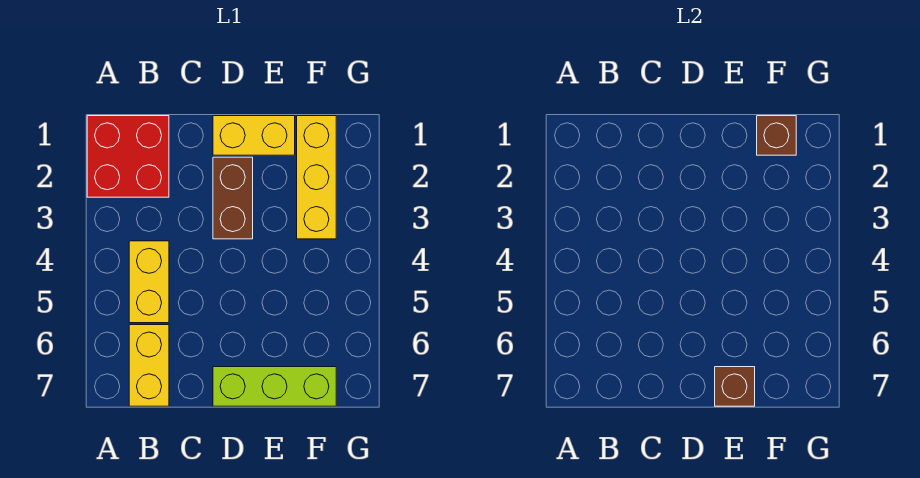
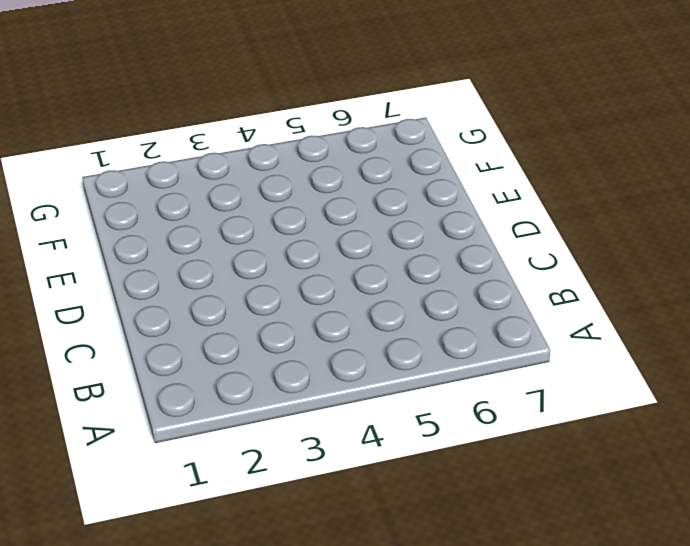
none -> red 2x2 brick [87,116,169,197]
none -> yellow 1x2 brick [129,241,169,323]

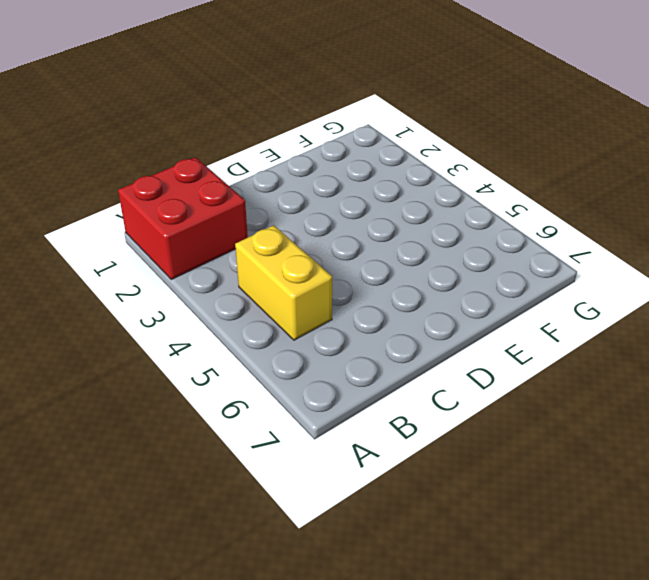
none -> yellow 1x2 brick [129,325,169,406]
none -> yellow 1x2 brick [213,116,295,155]

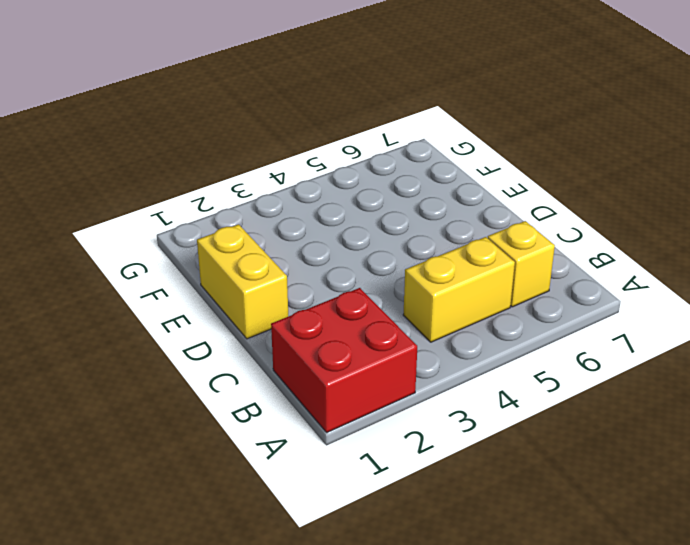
yellow 1x1 brick [488,221,555,307] -> yellow 1x2 brick [129,325,169,406]
none -> brown 1x2 brick [213,157,253,239]
none -> lime 1x3 brick [213,367,336,406]

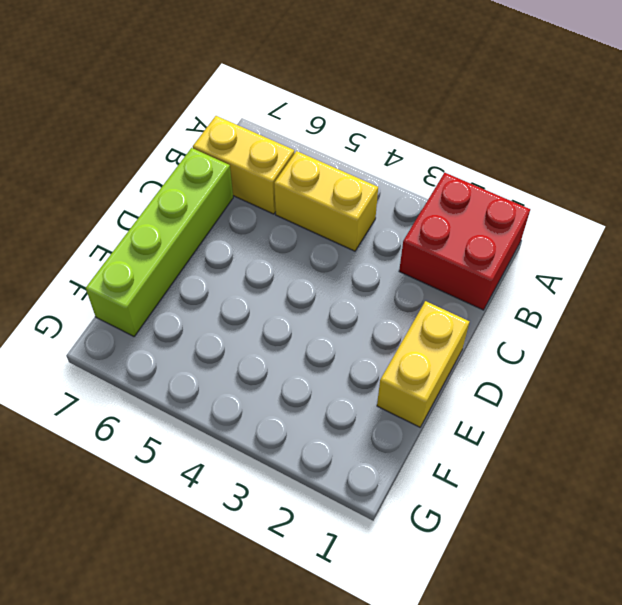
lime 1x4 brick [86,148,233,336] -> lime 1x3 brick [213,367,336,406]
none -> brown 1x2 brick [213,157,253,239]
none -> yellow 1x3 brick [297,116,336,239]

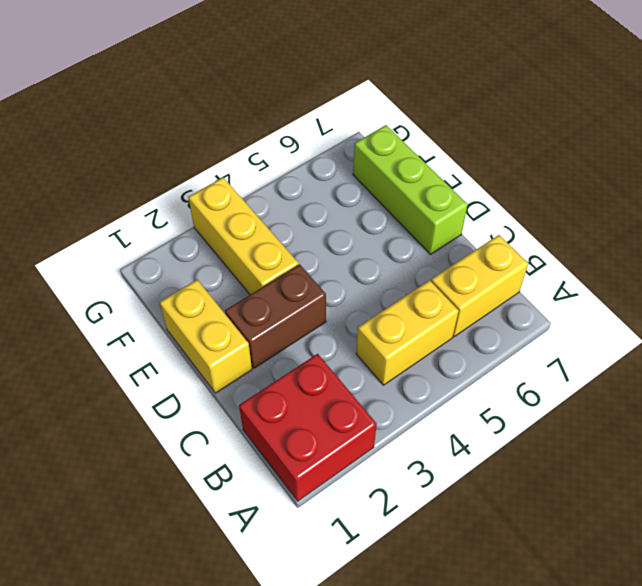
yellow 1x3 brick [188,177,299,295] -> yellow 1x3 brick turned to [297,116,336,239]
none -> brown 1x1 brick [715,367,755,406]
none -> brown 1x1 brick [757,116,796,155]

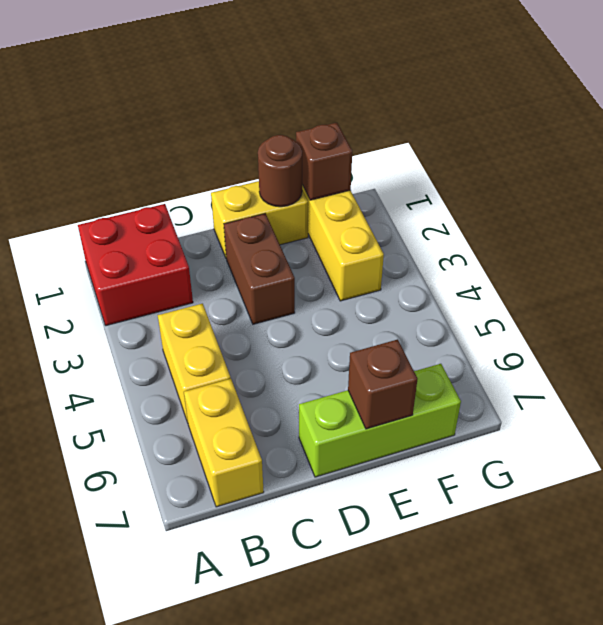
brown 1x1 round brick [258,135,302,207] -> none

